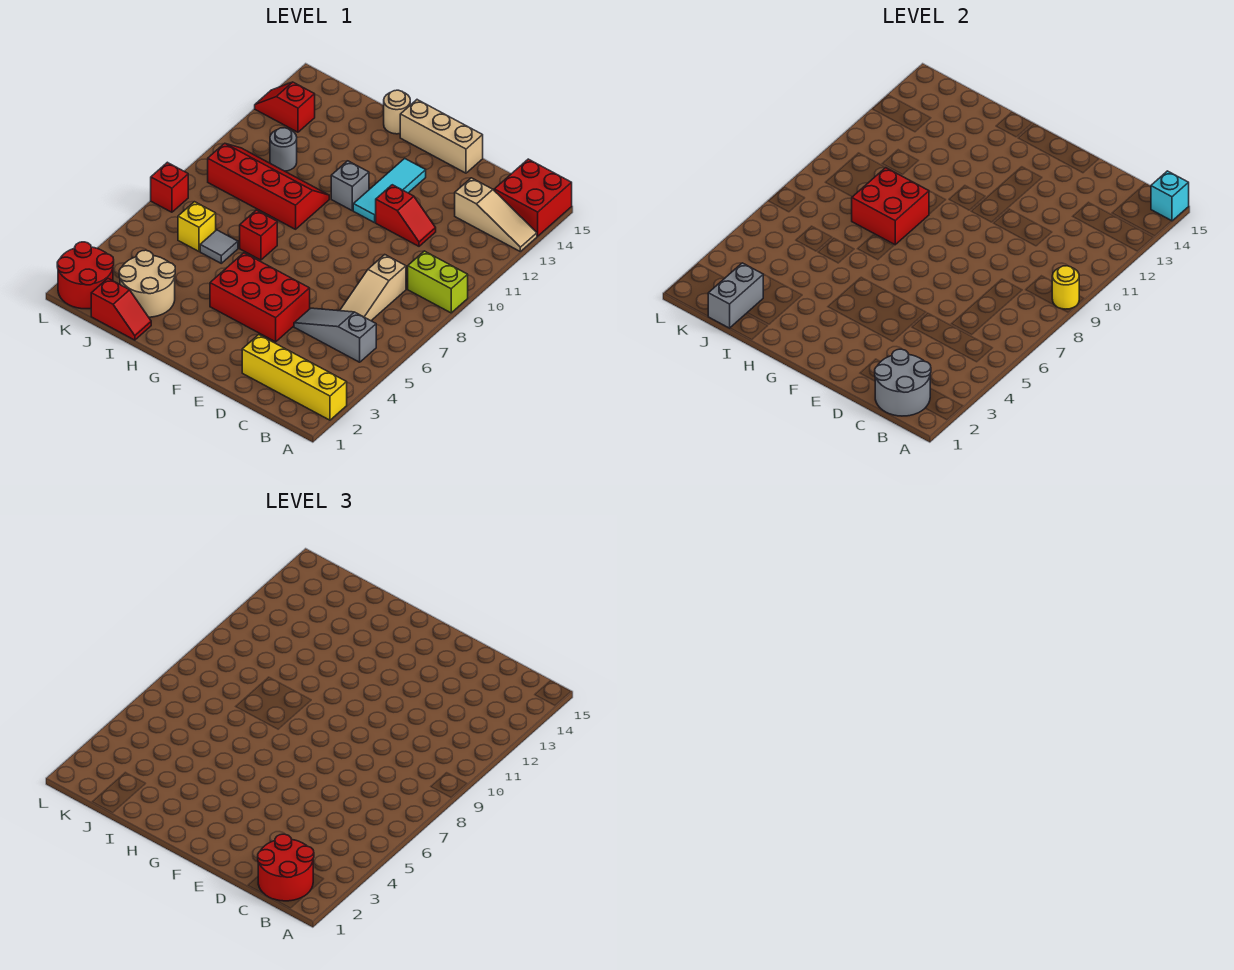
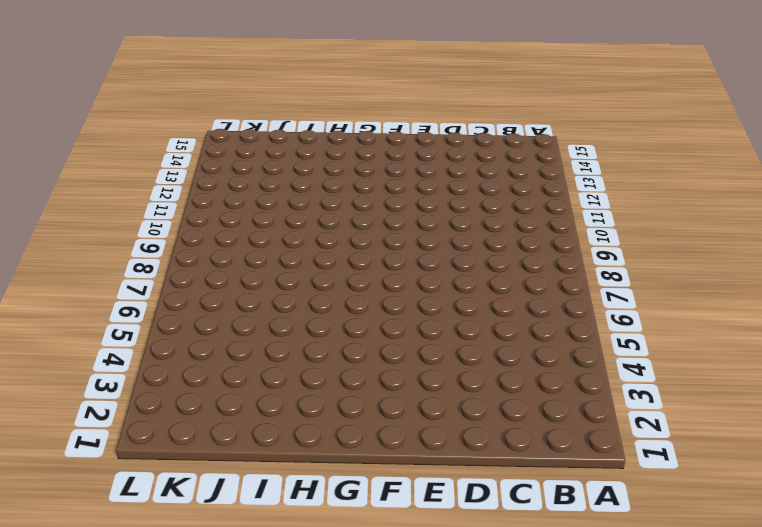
none -> yellow 1x4 brick [242,335,347,420]
none -> lime 1x2 brick [408,251,468,313]
none -> tan 1x3 slope [455,178,537,251]

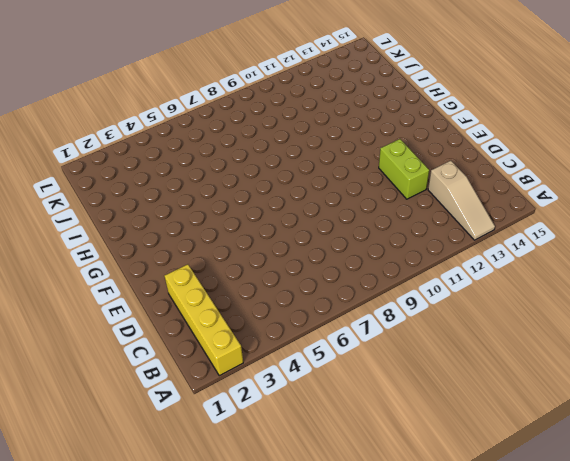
lime 1x2 brick [379,139,429,199] -> lime 1x2 brick moved to [408,251,468,313]
none -> red 2x2 brick [494,159,572,236]
none -> grey 1x3 slope [294,308,376,362]
none -> tan 1x3 slope [340,255,406,321]

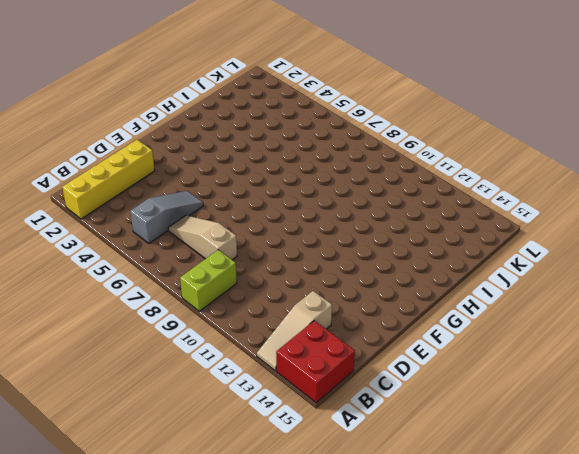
none -> red 1x2 slope [376,185,436,246]
none -> red 2x3 brick [210,253,310,342]
none -> tan 1x3 brick [400,100,483,173]

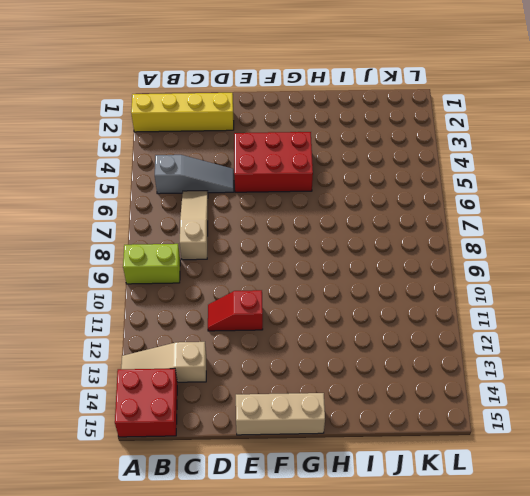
none -> cyan 1x3 tile [353,158,426,223]
none -> grey 1x1 brick [331,161,369,211]
none -> red 1x1 brick [240,210,277,260]

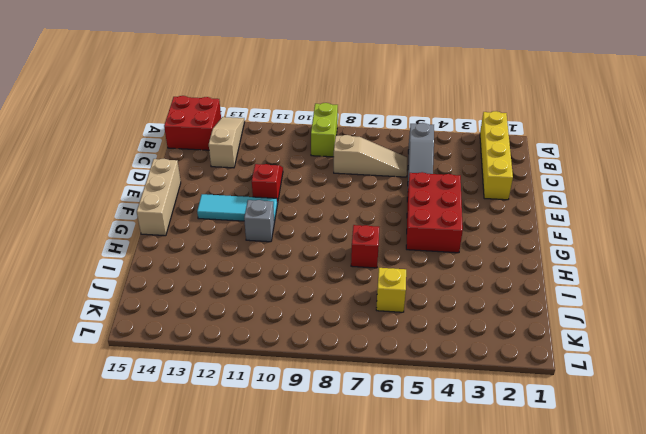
none -> red 2x4 slope [208,143,329,229]
none -> tan 1x1 round brick [384,90,410,134]
none -> red 1x2 slope [91,279,151,340]

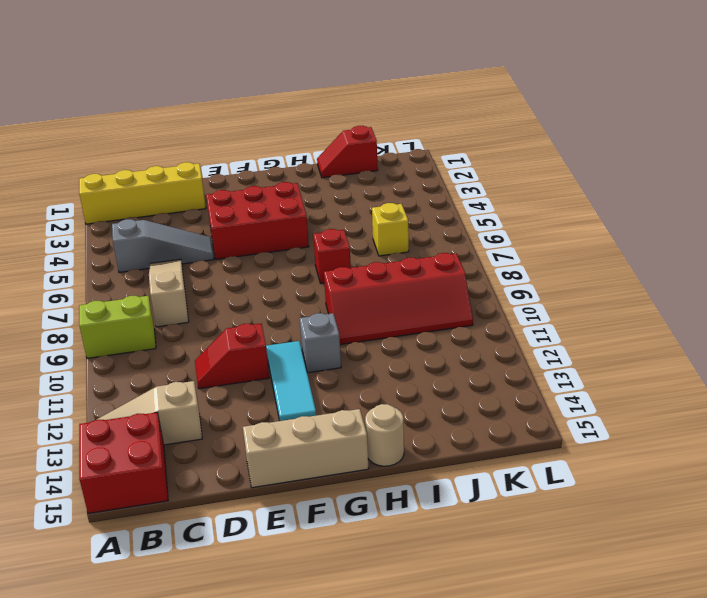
none -> tan 2x2 round brick [119,250,175,317]
none -> grey 1x1 tile [200,230,238,263]
none -> grey 1x1 round brick [270,128,297,171]

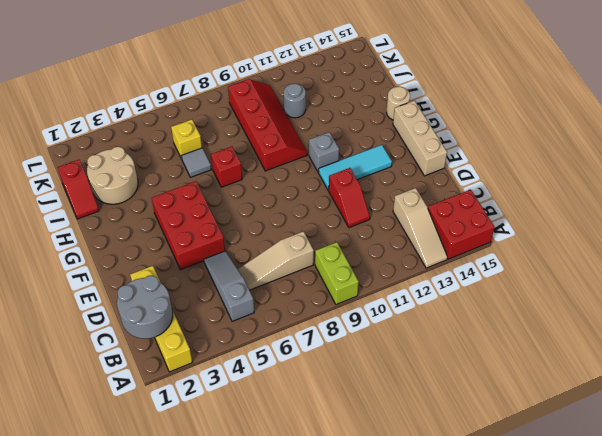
none -> red 2x2 round brick [57,242,114,309]
none -> red 1x2 slope [255,82,315,132]
none -> red 1x1 brick [151,162,188,212]

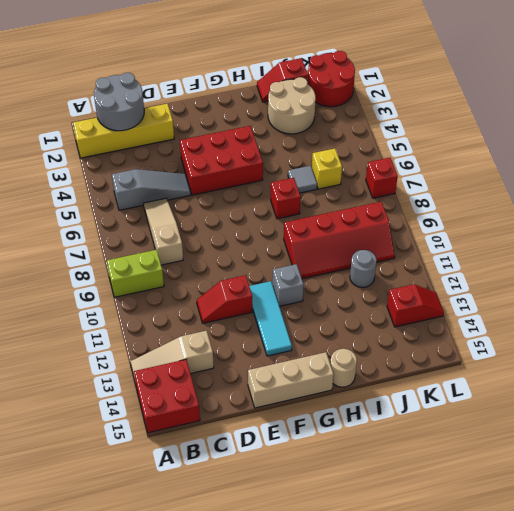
none -> yellow 1x1 round brick [1052,266,1079,309]
none -> cyan 1x1 brick [1151,171,1189,221]
none -> red 2x2 brick [852,168,929,245]

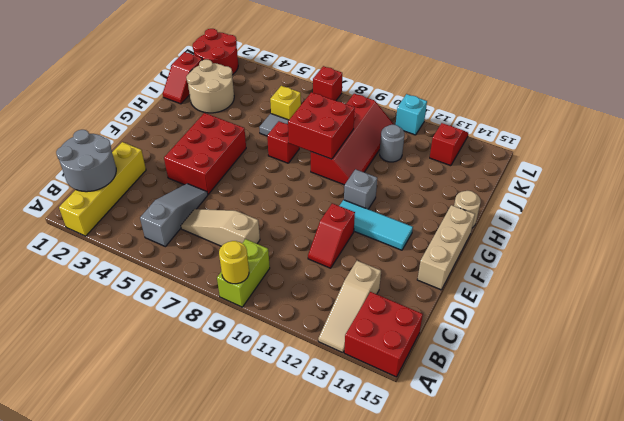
cyan 1x1 brick [396,94,427,135] -> cyan 1x1 brick moved to [1151,171,1189,221]
none -> grey 1x2 brick [708,263,763,328]
none -> red 2x2 round brick [258,834,314,901]

